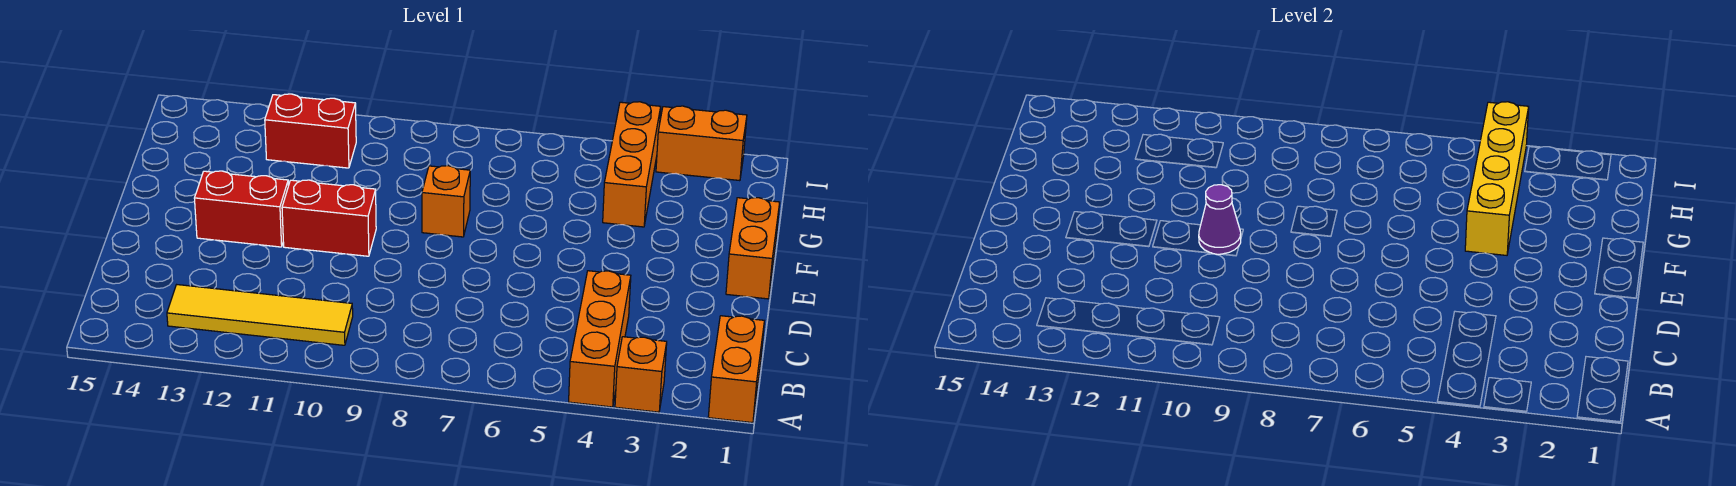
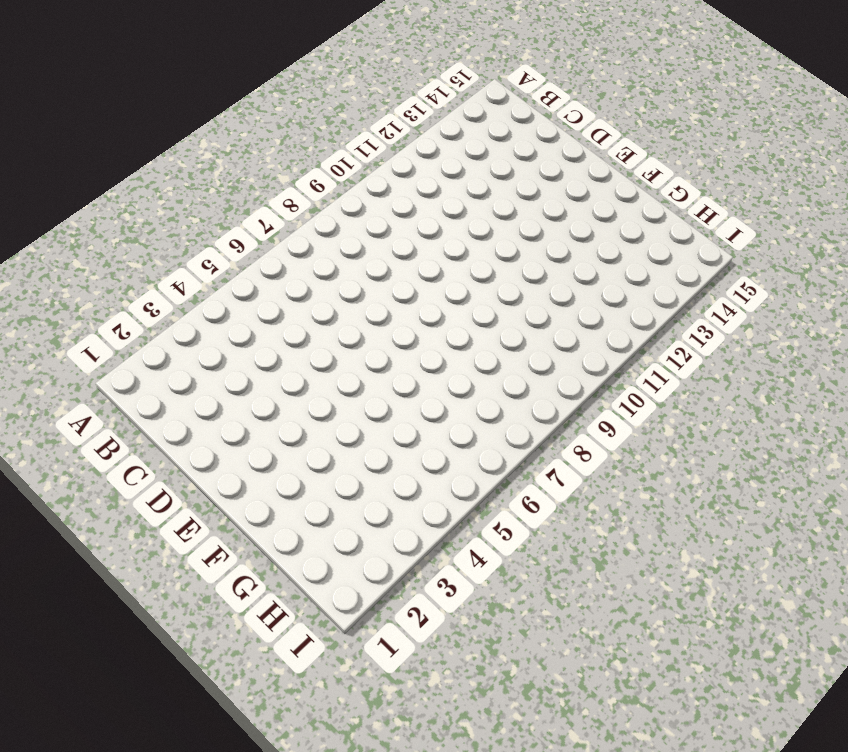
none -> orange 1x2 brick [708,316,764,423]
none -> orange 1x1 brick [615,337,667,412]
none -> orange 1x3 brick [569,271,631,407]

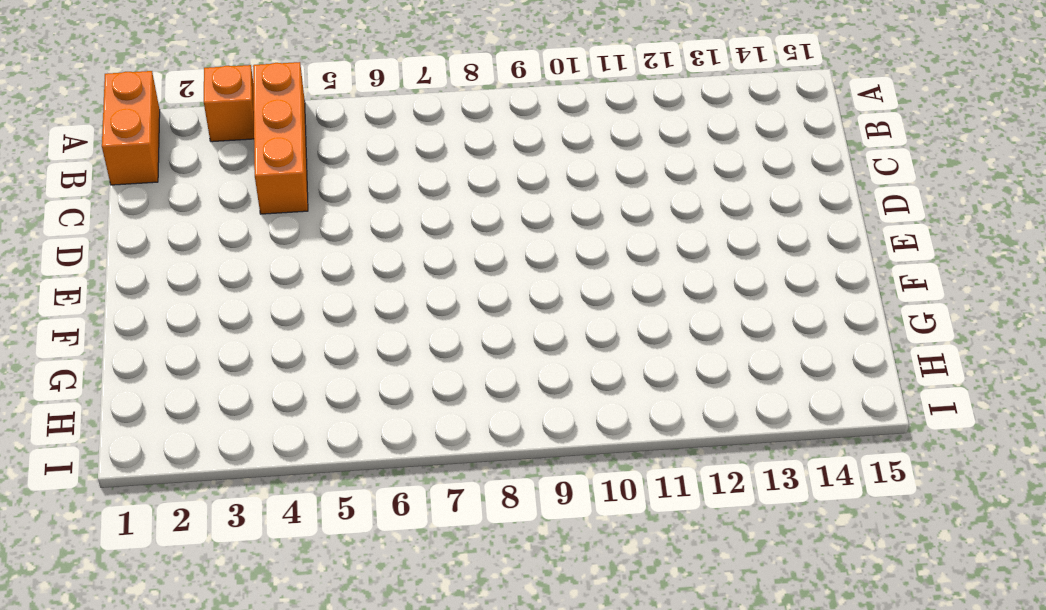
none -> yellow 1x4 tile [167,285,353,345]
none -> orange 1x2 brick [726,198,780,299]
none -> red 1x2 brick [282,180,376,256]

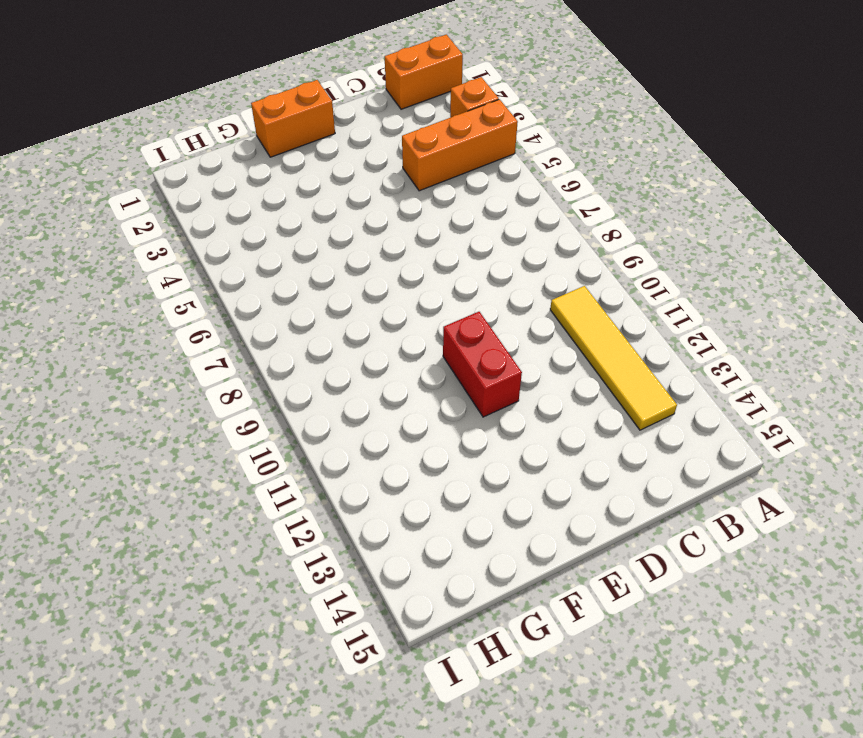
none -> red 1x2 brick [194,171,288,247]
none -> orange 1x1 brick [422,166,470,237]
none -> orange 1x3 brick [603,102,661,227]

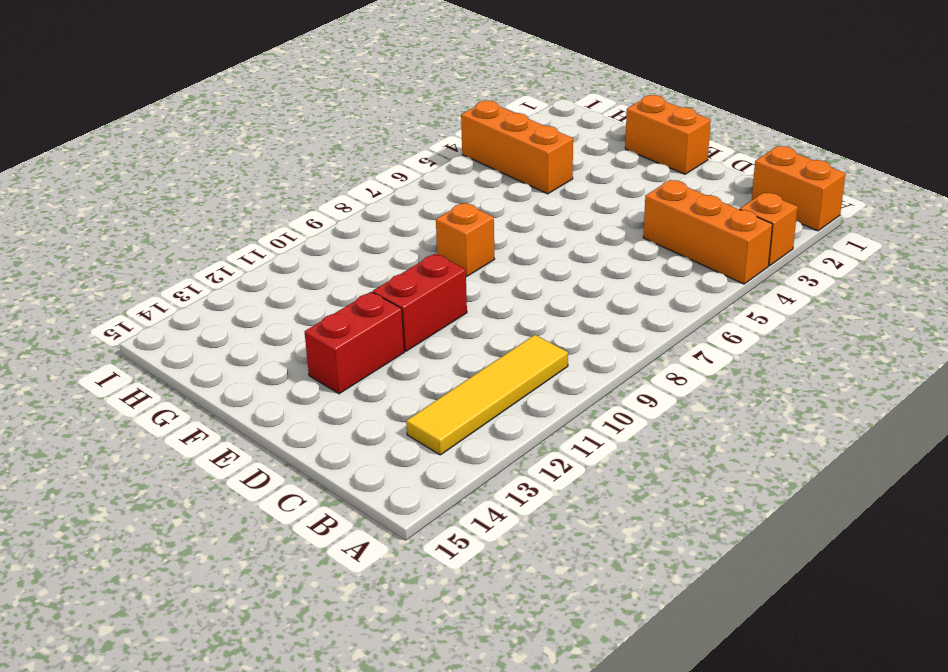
none -> red 1x2 brick [265,94,356,168]
none -> orange 1x2 brick [656,106,747,181]
none -> purple 1x1 cone [1199,185,1241,254]

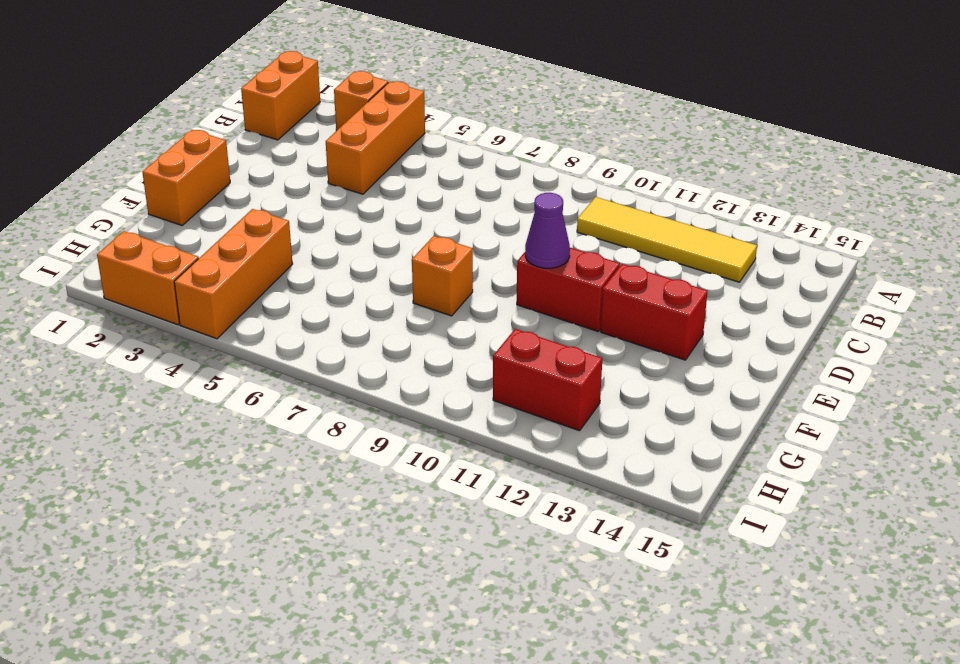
none -> yellow 1x4 brick [1465,102,1529,255]

